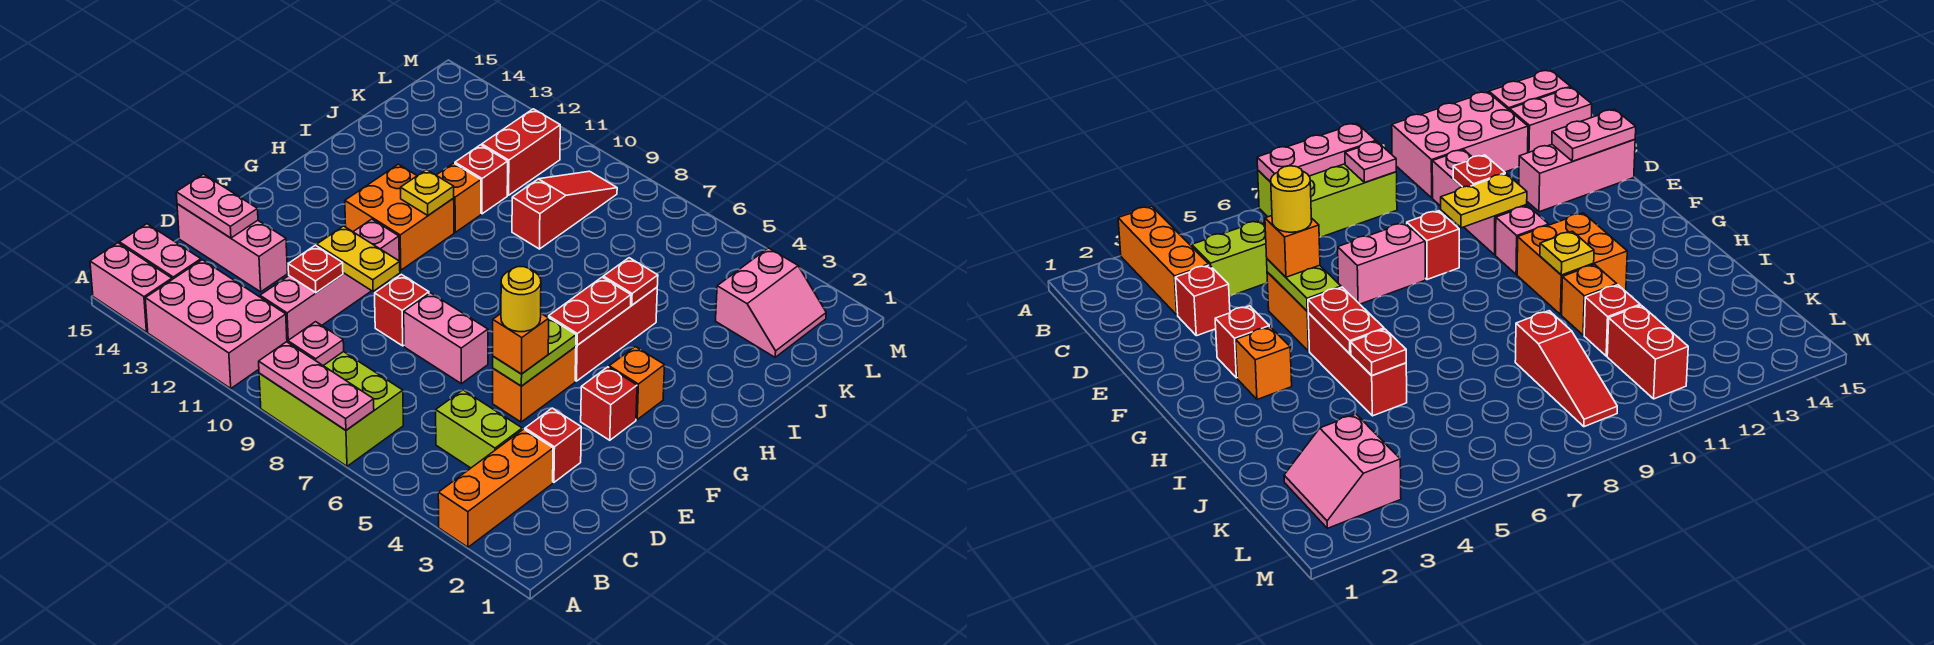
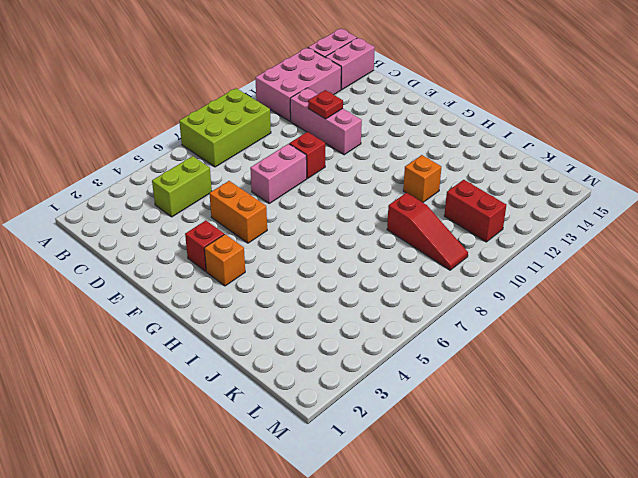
none -> orange 1x3 brick [438,429,553,547]
none -> red 1x1 brick [525,408,581,482]
none -> pink 1x3 brick [177,204,288,292]
none -> pink 1x1 brick [353,219,399,261]

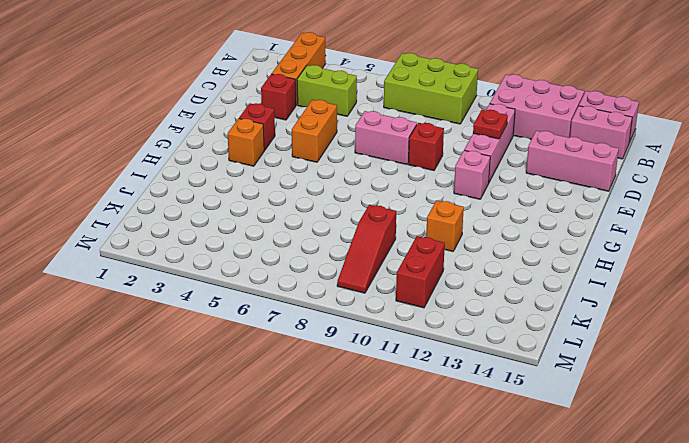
none -> red 1x3 brick [575,287,657,381]
none -> orange 2x2 brick [345,164,454,270]
none -> red 1x1 brick [455,145,508,214]
none -> pink 2x2 slope [716,248,826,357]

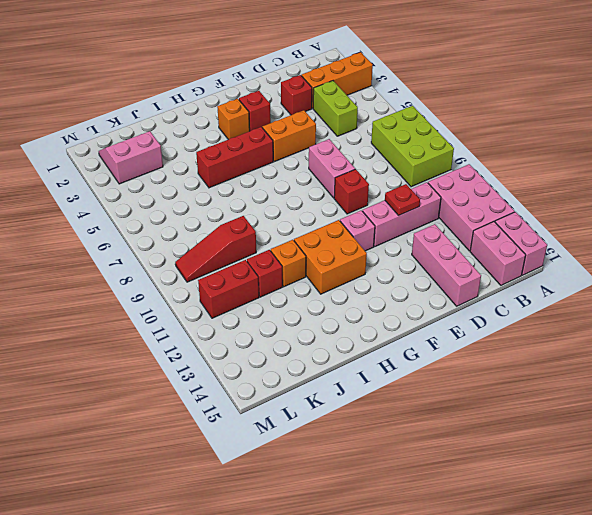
none -> pink 1x3 plate [259,342,374,430]
none -> pink 1x1 plate [288,322,344,366]
none -> pink 1x2 plate [176,174,258,238]
none -> lime 1x2 plate [493,317,576,386]

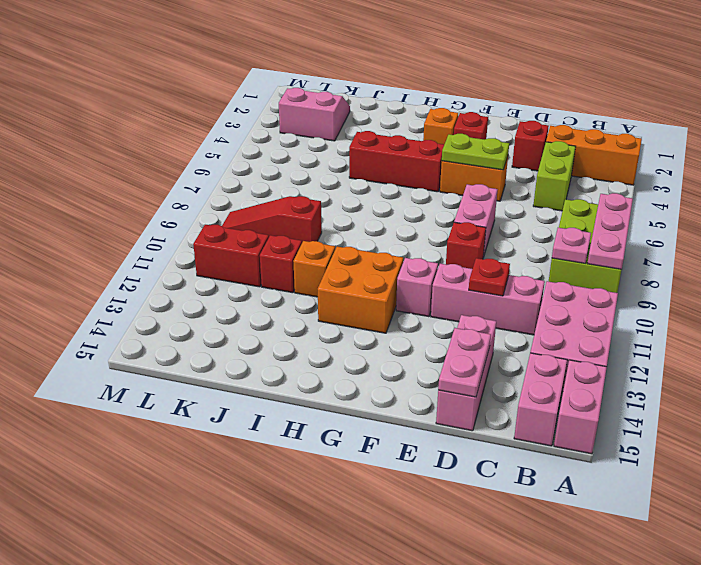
none -> yellow 1x2 plate [317,226,400,291]
none -> red 1x2 plate [549,277,631,345]
none -> yellow 1x1 plate [400,170,454,215]
none -> red 1x1 plate [603,258,658,305]

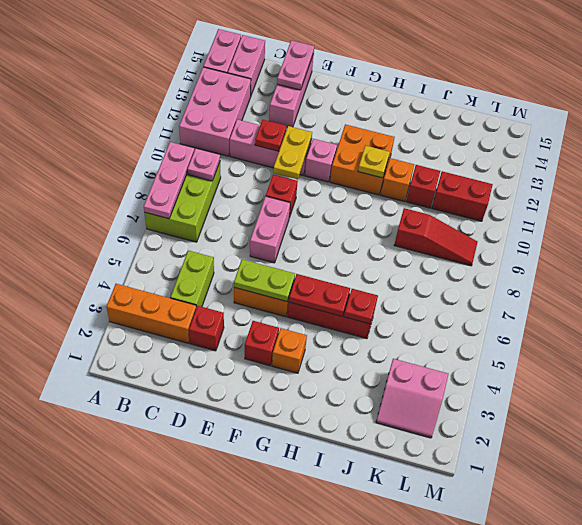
none -> orange 1x1 brick [493,314,549,374]
none -> yellow 1x1 round brick [501,267,541,332]

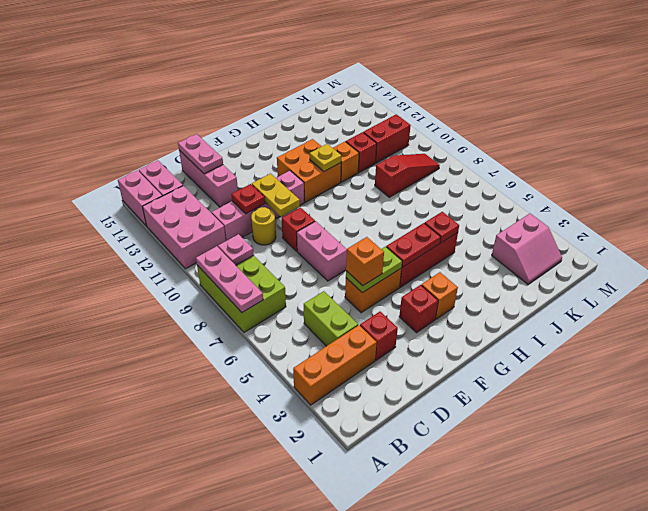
yellow 1x1 round brick [251,207,276,245] -> yellow 1x1 round brick moved to [501,267,541,332]

